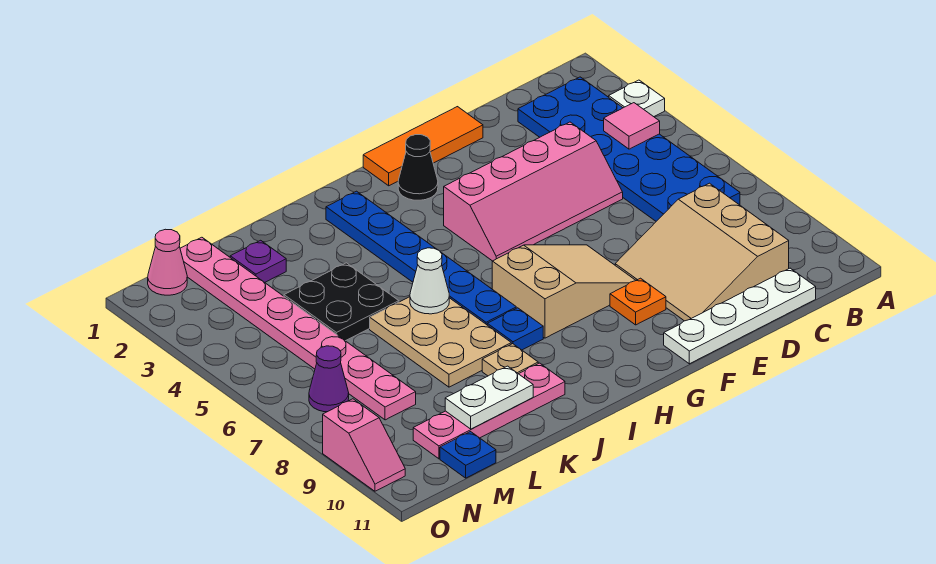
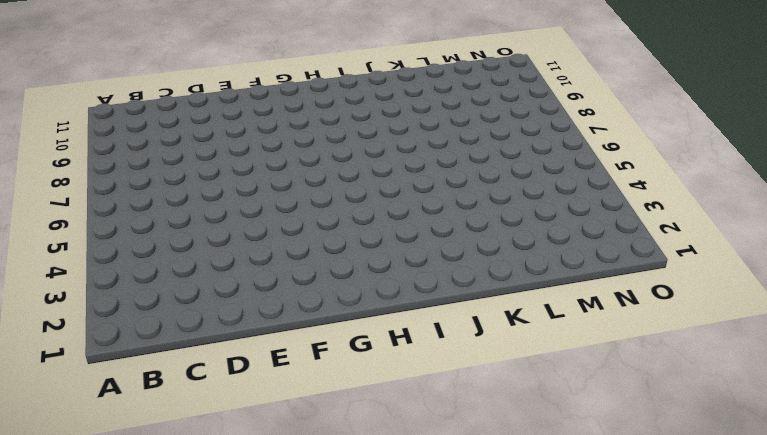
none -> white 1x1 plate [609,80,665,117]
none -> blue 2x6 plate [518,77,740,221]
none -> tan 3x3 slope [615,183,789,321]

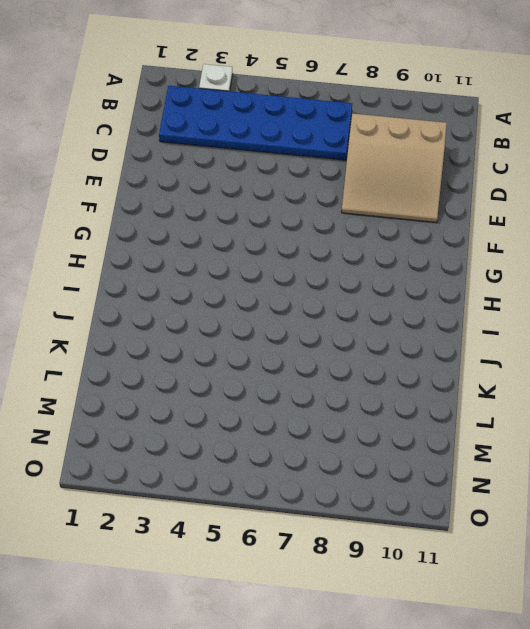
none -> white 1x4 plate [664,268,816,364]
none -> pink 2x4 slope [444,122,623,261]
none -> orange 1x3 tile [363,107,483,186]

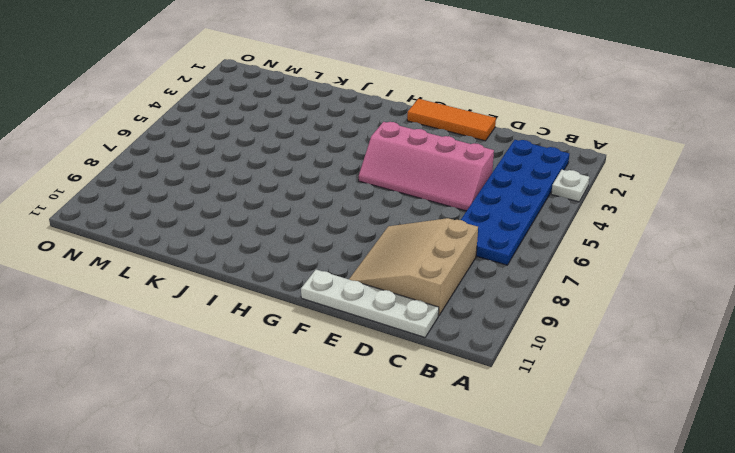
none -> tan 2x3 slope [492,245,636,338]
none -> orange 1x1 plate [610,278,666,325]
none -> black 1x1 cone [398,135,438,200]

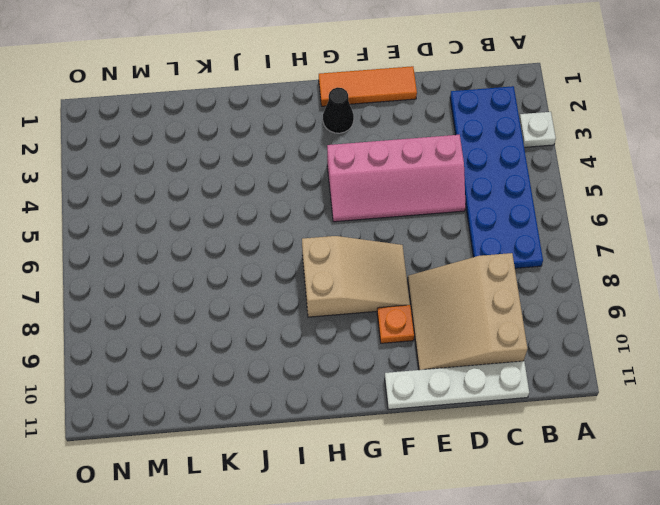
none -> blue 1x6 plate [326,191,516,325]
none -> blue 1x1 plate [487,308,543,350]
none -> tan 2x3 plate [370,297,511,387]

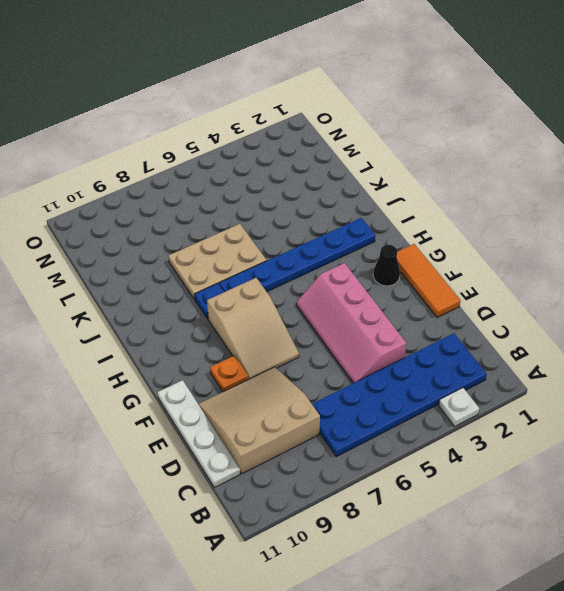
none -> tan 1x1 plate [482,344,538,376]
none -> pink 1x4 plate [413,363,565,459]
none -> black 2x2 plate [284,263,399,341]

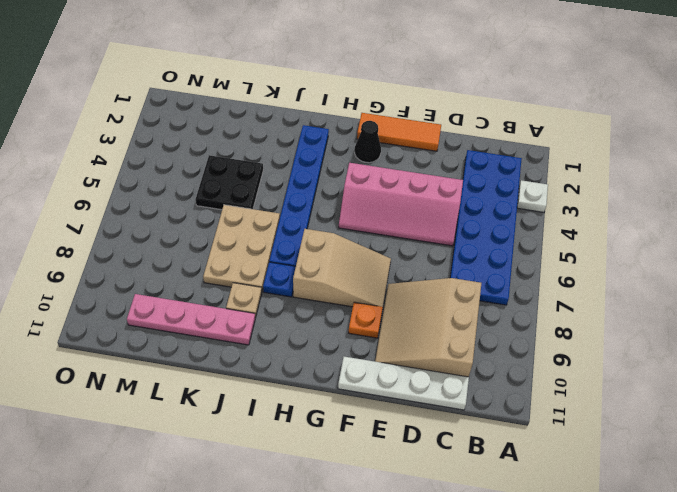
none -> purple 1x1 plate [230,240,286,282]
none -> pink 1x8 plate [180,237,416,420]
none -> blue 1x1 plate [440,432,496,478]

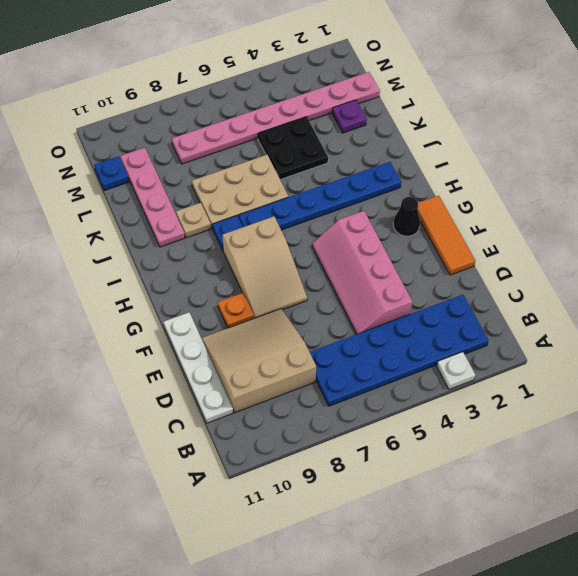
none -> pink 1x1 cone [148,229,187,295]
none -> purple 1x1 cone [309,346,349,412]
none -> pink 1x2 slope [323,399,405,491]

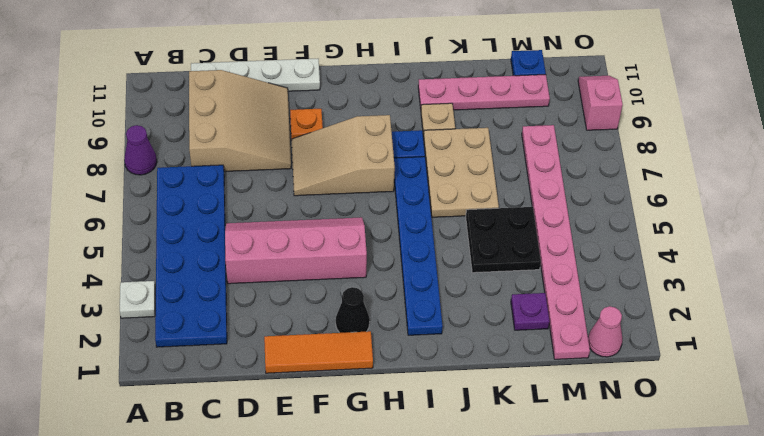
purple 1x1 cone [124,125,157,175] -> purple 1x1 cone moved to [309,346,349,412]
none -> pink 1x1 tile [604,103,660,149]
none -> white 1x1 cone [410,248,449,314]
none -> white 1x2 plate [445,366,533,429]

